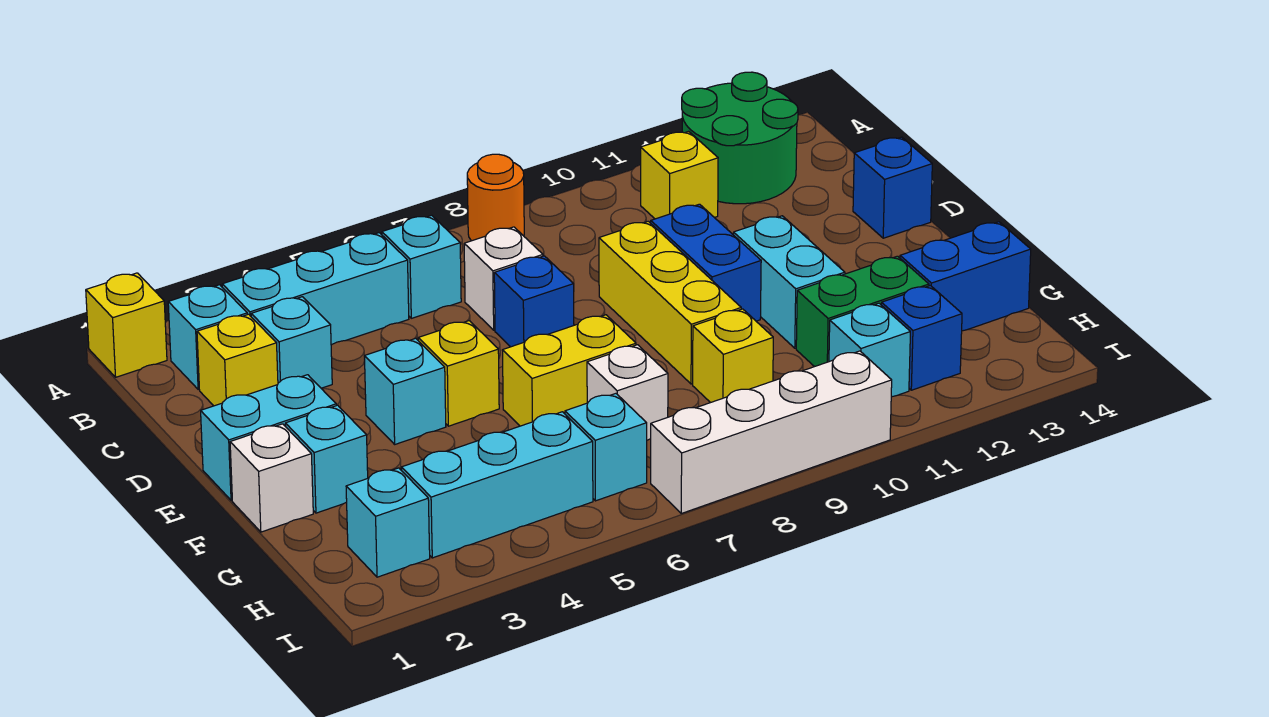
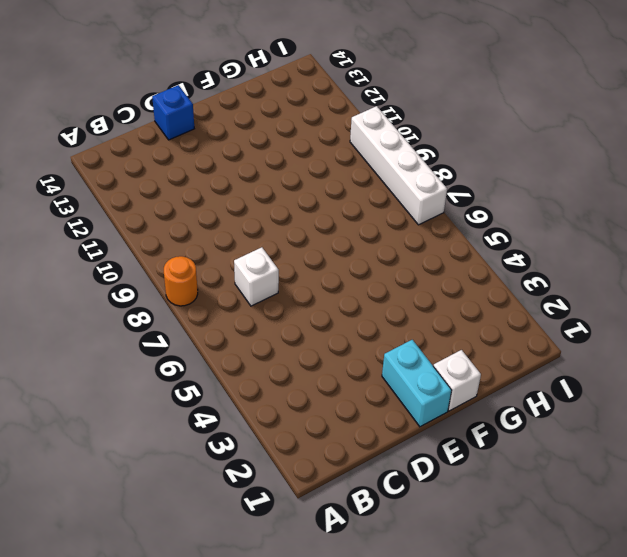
none -> yellow 1x1 brick [86,273,167,377]
none -> green 2x2 round brick [682,72,798,204]
none -> cyan 1x1 brick [168,285,247,390]
none -> cyan 1x3 brick [222,233,409,345]

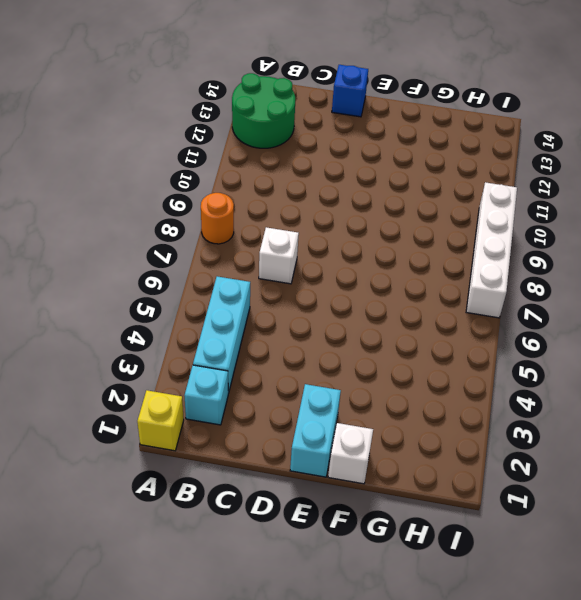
none -> cyan 1x1 brick [382,215,461,318]
none -> yellow 1x1 brick [641,131,718,219]
none -> yellow 1x1 brick [197,314,278,406]
none -> cyan 1x1 brick [251,297,332,388]

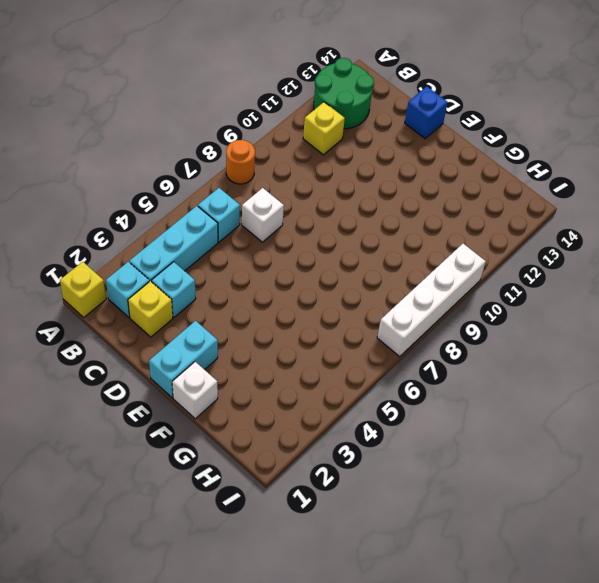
none -> blue 1x1 brick [494,256,574,347]
none -> yellow 1x3 brick [599,221,741,384]
none -> blue 1x2 brick [651,204,761,321]
none -> cyan 1x1 brick [364,338,446,444]

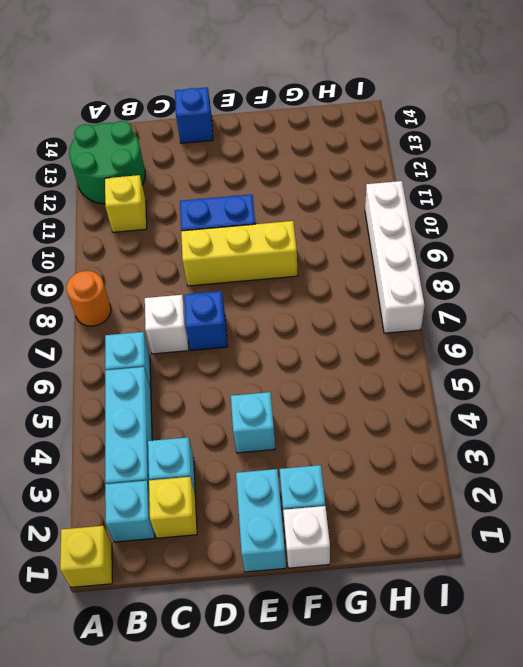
none -> yellow 1x1 brick [418,321,499,426]
none -> cyan 1x2 brick [733,216,845,348]
none -> yellow 1x2 brick [502,315,636,426]
none -> white 1x1 brick [587,345,668,440]

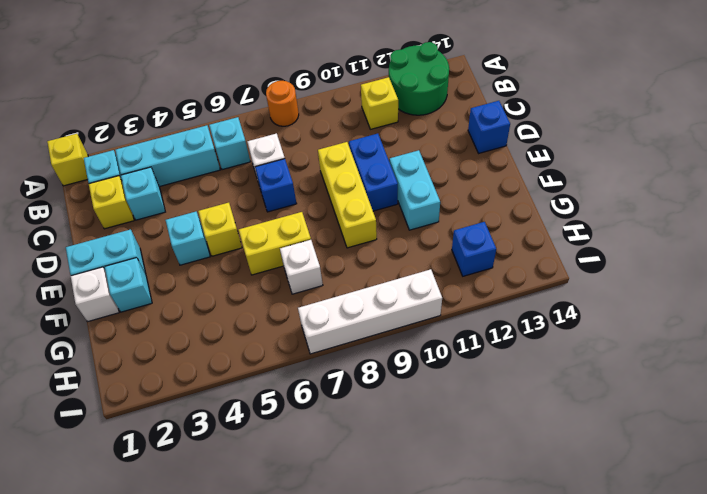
none -> yellow 1x1 brick [693,309,773,403]
none -> green 1x2 brick [796,256,929,367]
none -> blue 1x2 brick [900,222,1031,331]
none -> cyan 1x1 brick [346,468,430,577]

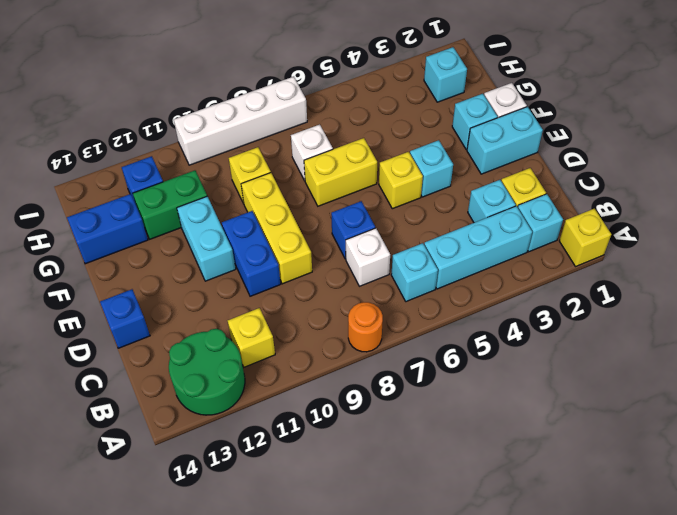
none -> cyan 1x3 brick [401,412,593,558]
none -> cyan 1x1 brick [565,394,647,501]
none -> cyan 1x1 brick [829,303,910,397]

